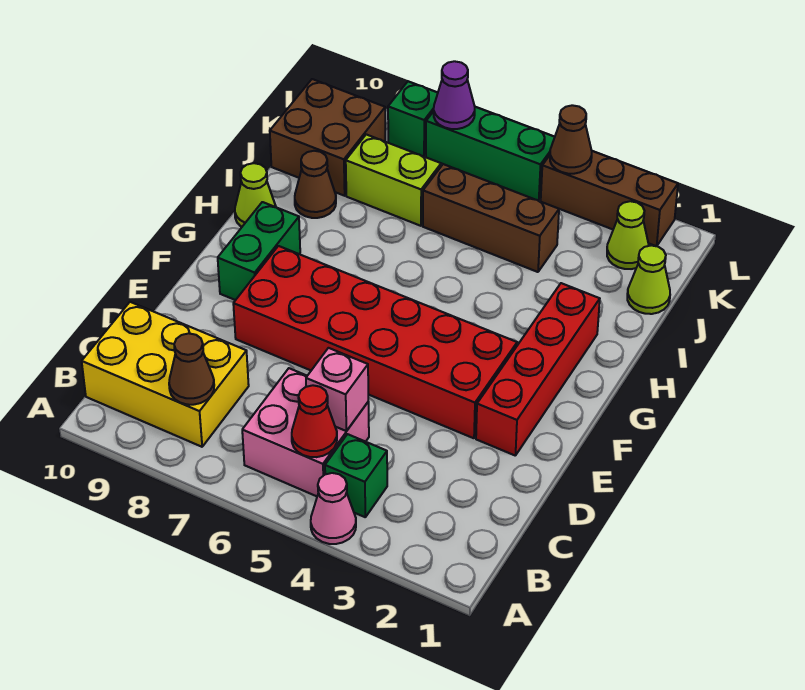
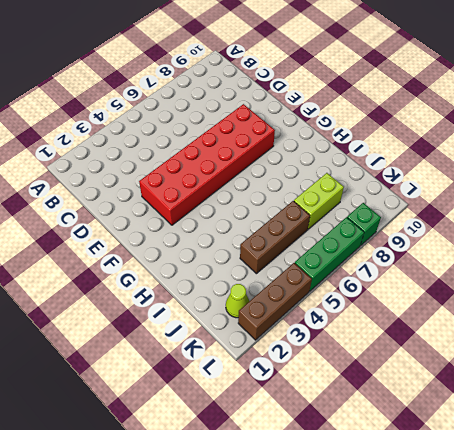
none -> pink 1x1 cone [311,473,356,544]
none -> green 1x1 brick [325,434,387,517]
none -> pink 2x2 brick [242,368,369,496]

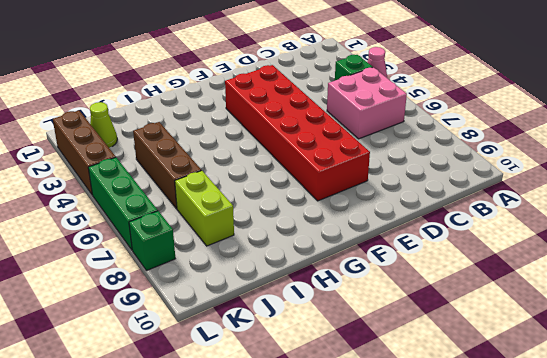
none -> yellow 2x3 brick [82,302,249,447]
none -> red 1x4 brick [476,283,600,456]
none -> green 1x2 brick [218,202,300,300]

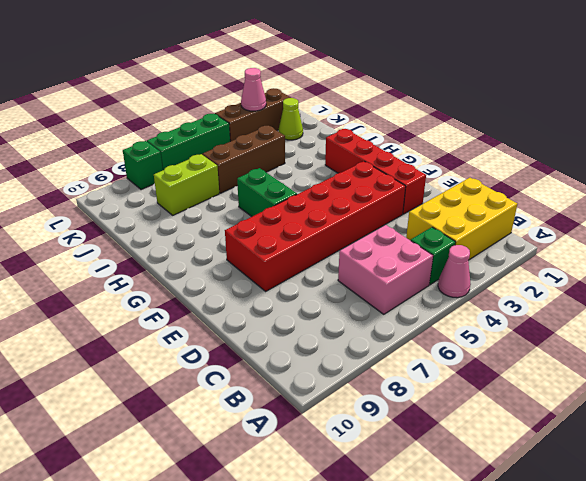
yellow 2x3 brick [406,178,517,260] -> yellow 2x3 brick moved to [82,302,249,447]
green 1x2 brick [237,168,297,216] -> green 1x2 brick moved to [218,202,300,300]
pink 1x1 cone [241,68,266,111] -> none
none -> lime 1x1 cone [235,163,276,227]
none -> brown 1x1 cone [295,151,336,218]
none -> lime 1x1 cone [627,245,670,314]

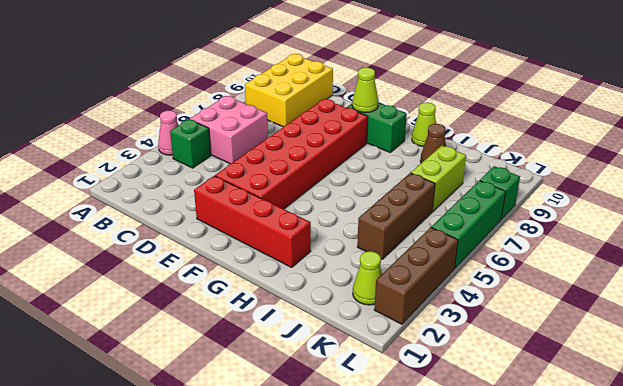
lime 1x1 cone [352,68,379,113] -> lime 1x1 cone moved to [627,245,670,314]
none -> brown 2x2 brick [270,79,385,196]
none -> red 1x1 cone [292,385,337,457]
none -> brown 1x1 cone [169,333,214,405]

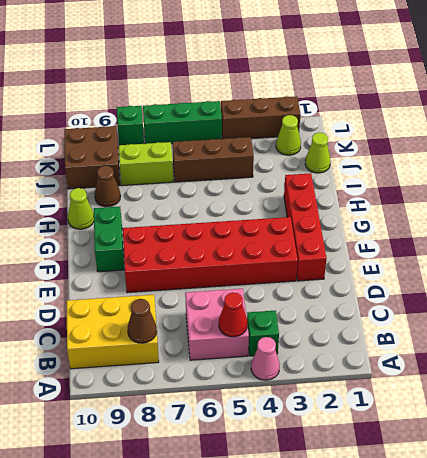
none -> pink 1x1 brick [306,348,368,431]
none -> brown 1x1 cone [550,105,592,174]
none -> purple 1x1 cone [434,61,475,129]

